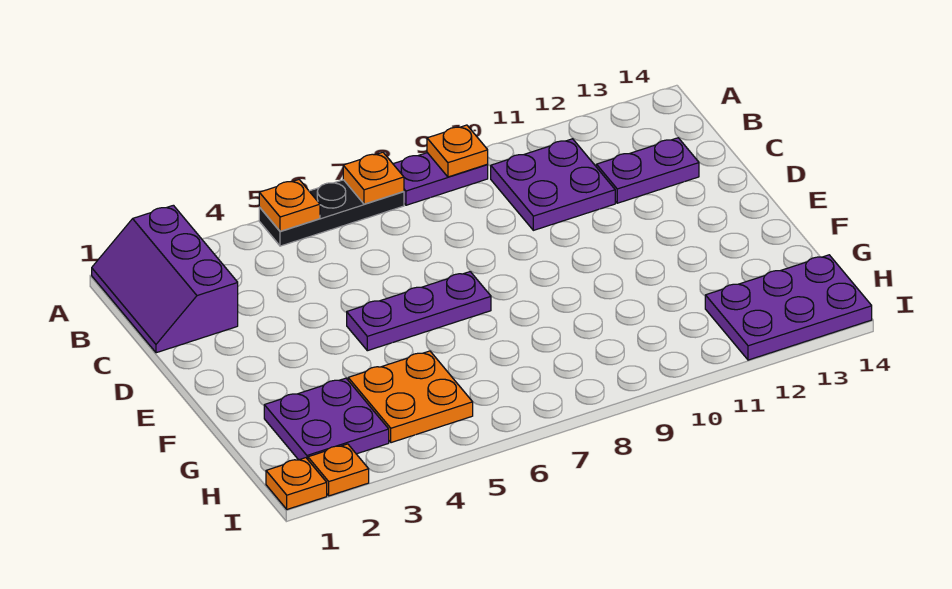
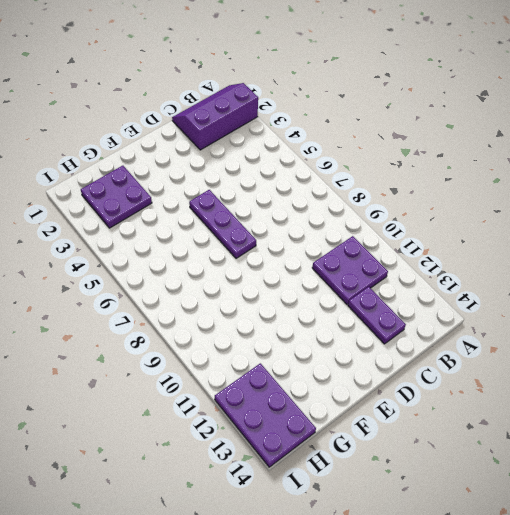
none -> black 1x3 plate [259,180,404,246]
none -> purple 1x2 plate [393,153,488,205]
none -> orange 2x2 plate [348,351,473,443]

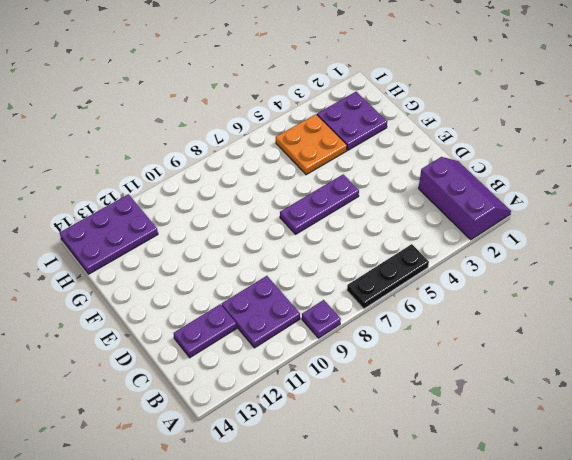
purple 1x1 plate [302,300,341,338] -> purple 1x2 plate [393,153,488,205]
none -> orange 1x1 plate [266,458,327,509]
none -> orange 1x1 plate [308,444,369,496]
none -> orange 1x1 plate [259,180,320,231]

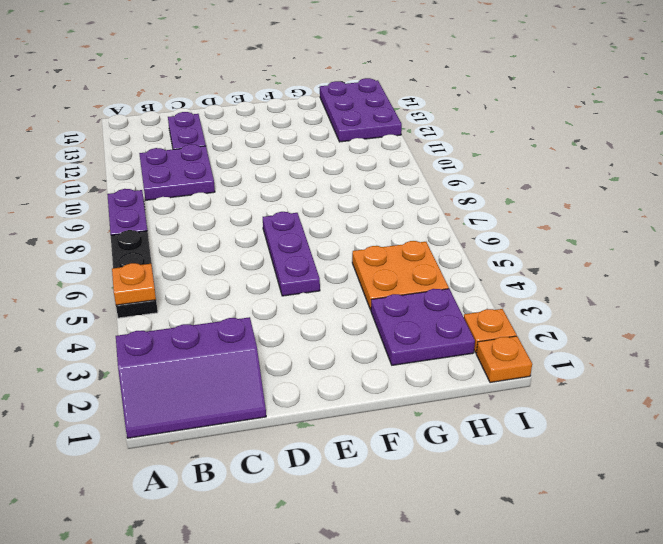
none -> orange 1x1 plate [343,152,404,204]
none -> orange 1x1 plate [427,125,488,177]

